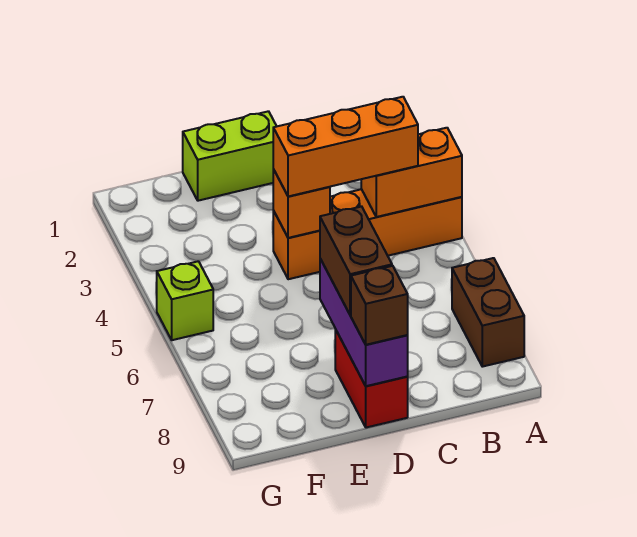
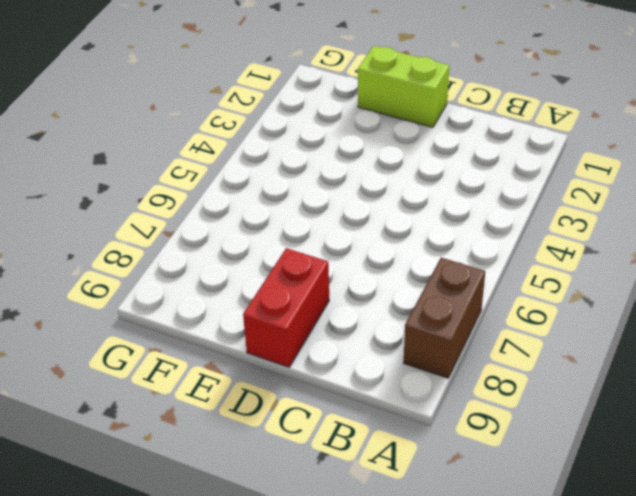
none -> orange 1x4 brick [273,189,462,279]
none -> lime 1x1 brick [157,261,213,340]

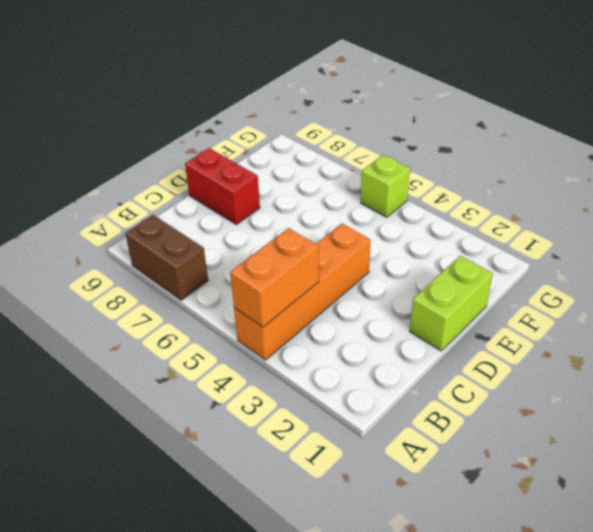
none -> orange 1x1 brick [273,169,330,238]
none -> purple 1x3 brick [320,259,408,386]

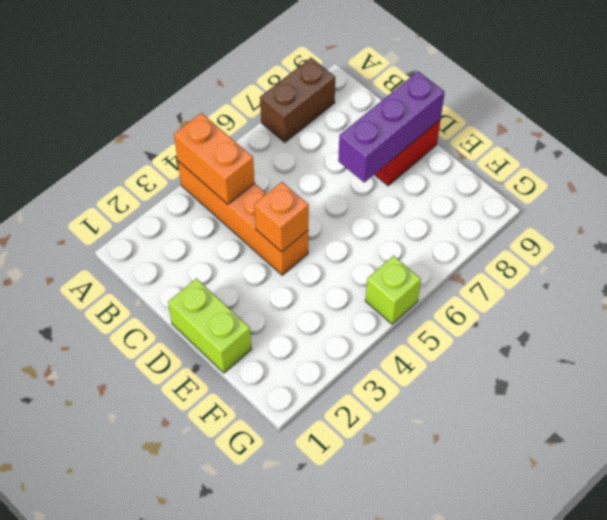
none -> orange 1x3 brick [273,97,418,197]
none -> brown 1x2 brick [320,206,392,315]

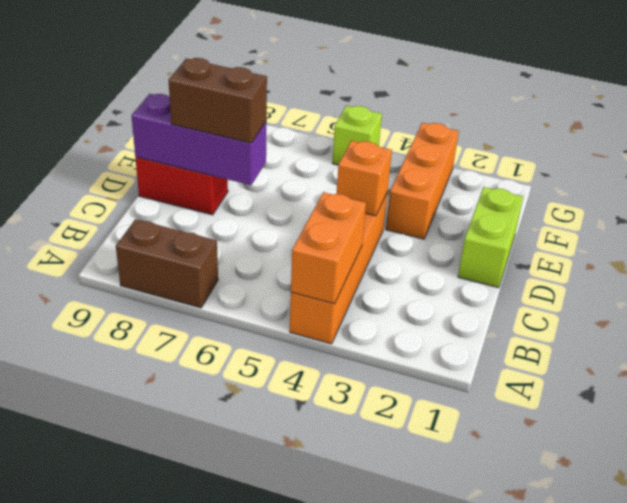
orange 1x3 brick [386,123,459,239] -> orange 1x3 brick moved to [273,97,418,197]
none -> brown 1x1 brick [351,266,408,345]

